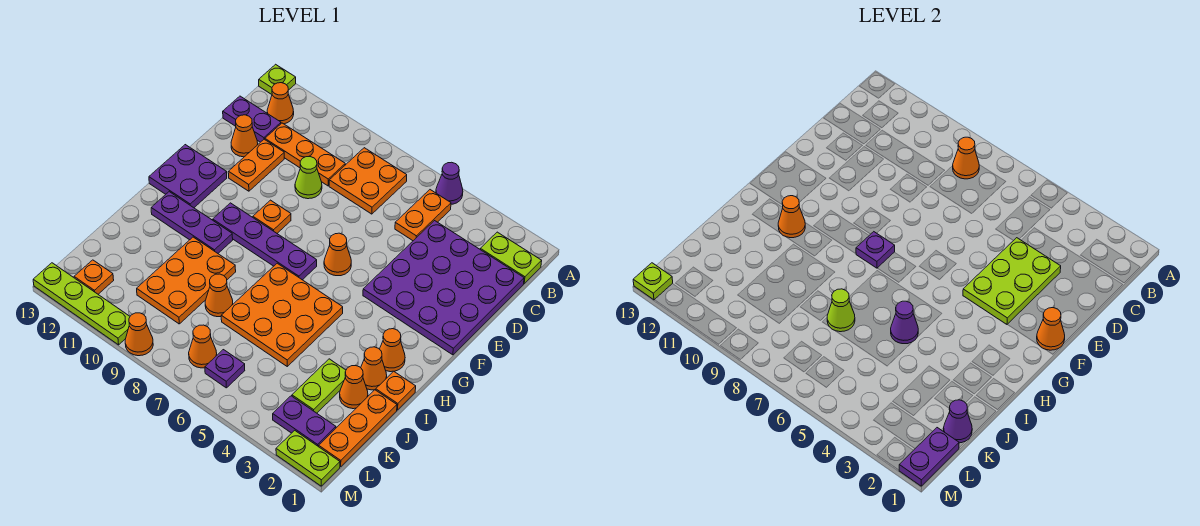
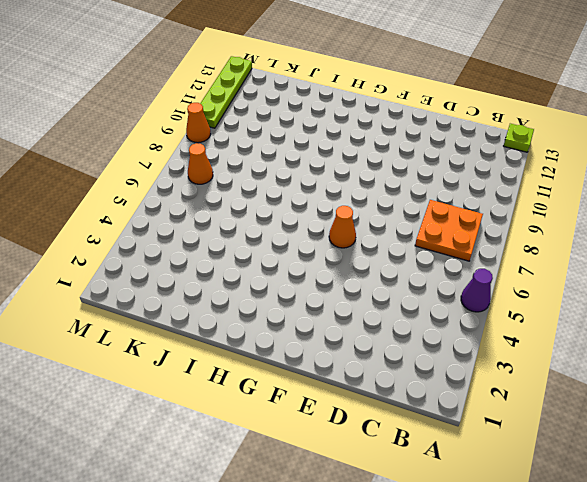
none -> lime 1x2 plate [480,232,542,283]
none -> orange 1x2 plate [395,190,451,241]
none -> orange 1x1 cone [267,83,294,124]
none -> purple 4x4 plate [363,221,524,355]

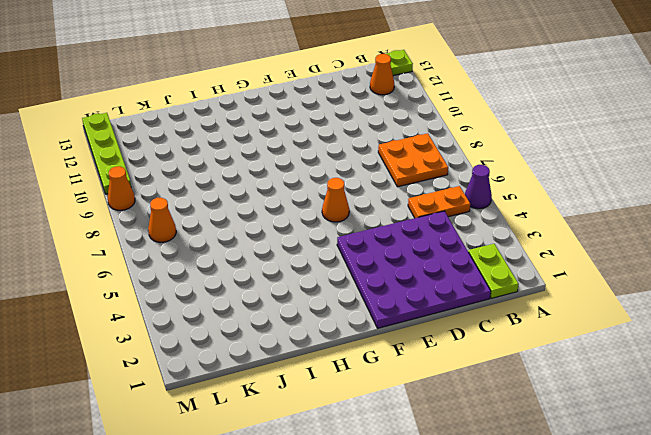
none -> orange 1x3 plate [265,123,345,186]
none -> purple 1x2 plate [223,96,281,142]
none -> lime 1x1 cone [295,157,322,199]
none -> orange 1x2 plate [228,139,284,191]

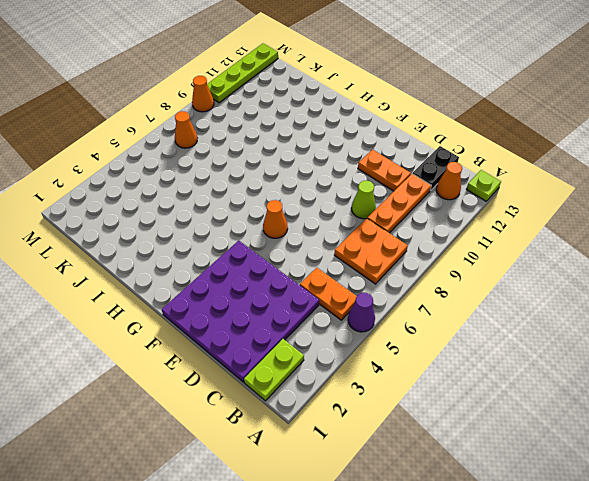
black 1x2 plate [413,146,459,190] -> purple 1x2 plate [223,96,281,142]
none -> orange 1x1 cone [231,115,258,157]
none -> orange 1x1 plate [253,200,291,233]
none -> purple 2x2 plate [149,145,227,208]
none -> purple 1x4 plate [213,203,317,280]

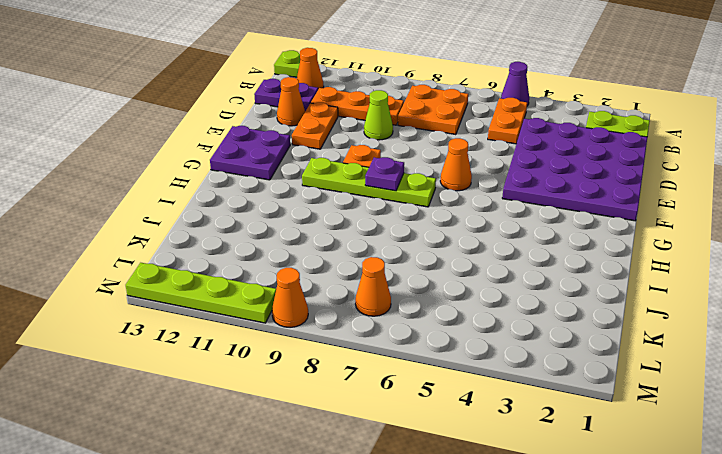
lime 1x4 plate [302,158,436,207] -> purple 1x4 plate [213,203,317,280]
none -> orange 1x1 cone [380,329,405,372]
none -> orange 3x3 plate [221,263,343,366]
none -> purple 1x3 plate [151,192,233,253]
none -> orange 1x1 plate [376,371,416,410]

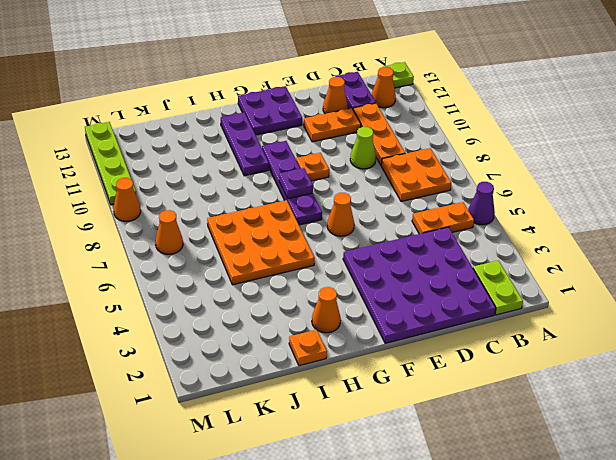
none -> orange 1x1 cone [361,347,387,390]
none -> orange 2x3 plate [137,237,236,324]
none -> orange 1x3 plate [319,390,397,467]
none -> orange 1x1 cone [340,366,368,409]

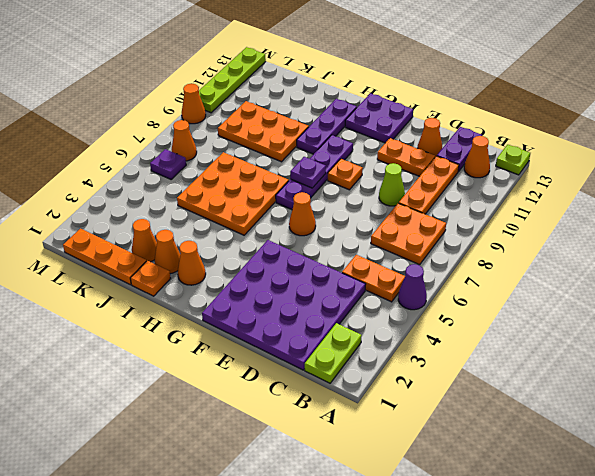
none -> lime 1x2 plate [292,359,346,413]
none -> orange 1x1 cone [205,274,233,317]
none -> purple 1x2 plate [273,396,336,447]
none -> orange 1x1 plate [74,260,114,294]

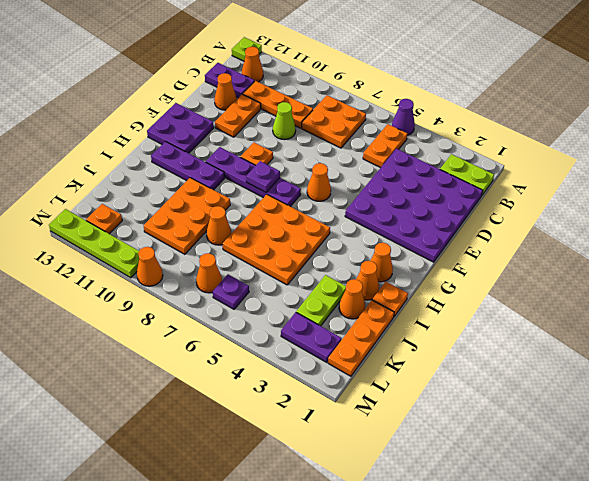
none -> lime 1x2 plate [276,430,340,486]
none -> orange 1x1 cone [953,137,979,179]
none -> lime 2x3 plate [963,238,1061,325]
none -> orange 1x1 cone [1037,308,1065,350]

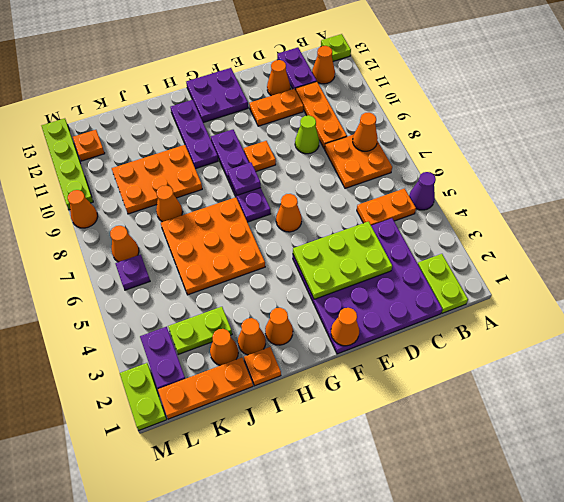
none -> orange 1x1 cone [778,196,805,238]
none -> purple 1x1 cone [891,301,918,344]
none -> lime 1x1 cone [827,289,855,332]
none -> purple 1x1 cone [944,400,972,443]

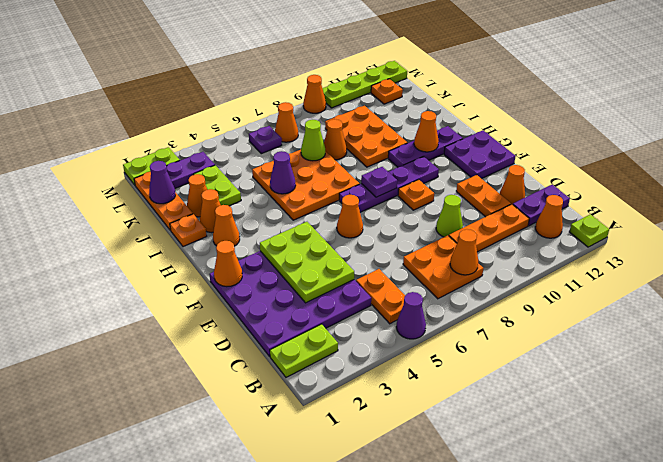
none -> purple 1x2 plate [899,428,959,486]
none -> lime 1x1 plate [633,263,673,300]

